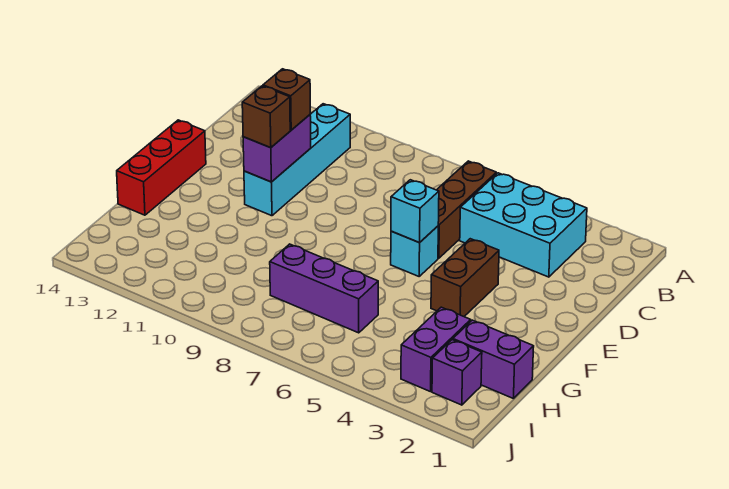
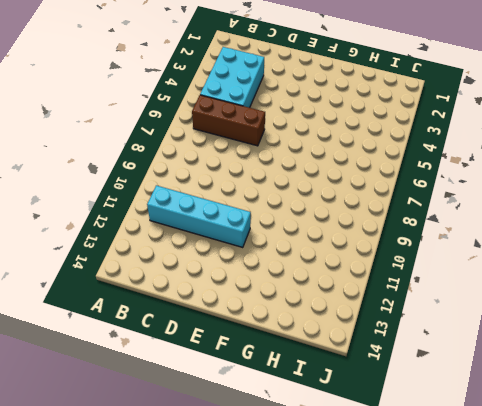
none -> brown 1x2 brick [431,239,499,316]
none -> cyan 1x1 brick [391,226,438,276]
none -> red 1x3 brick [117,120,206,215]

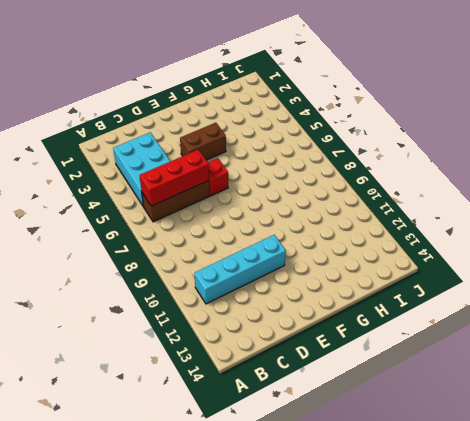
red 1x3 brick [139,150,209,206] -> red 1x3 brick moved to [117,120,206,215]
red 1x1 brick [208,158,228,196] -> cyan 1x1 brick [391,226,438,276]
none -> purple 1x2 brick [453,320,534,399]
none -> purple 1x2 brick [401,307,471,392]
none -> purple 1x3 brick [270,244,378,333]

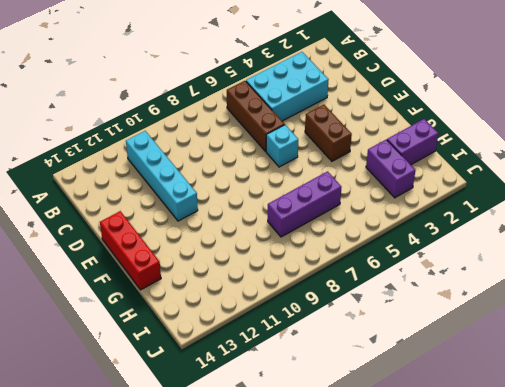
none -> purple 1x1 brick [432,340,482,405]
none -> purple 1x2 brick [243,115,311,182]
none -> cyan 1x1 brick [391,180,439,243]

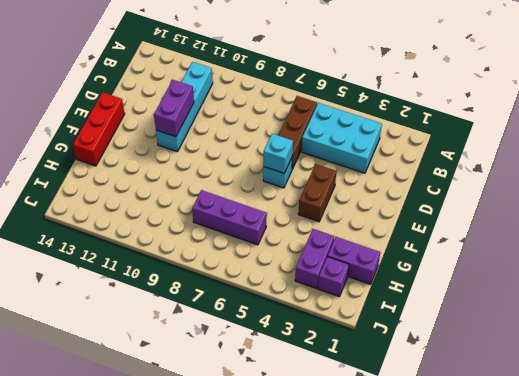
none -> brown 1x1 brick [263,69,310,130]
none -> brown 1x1 brick [242,86,290,148]

